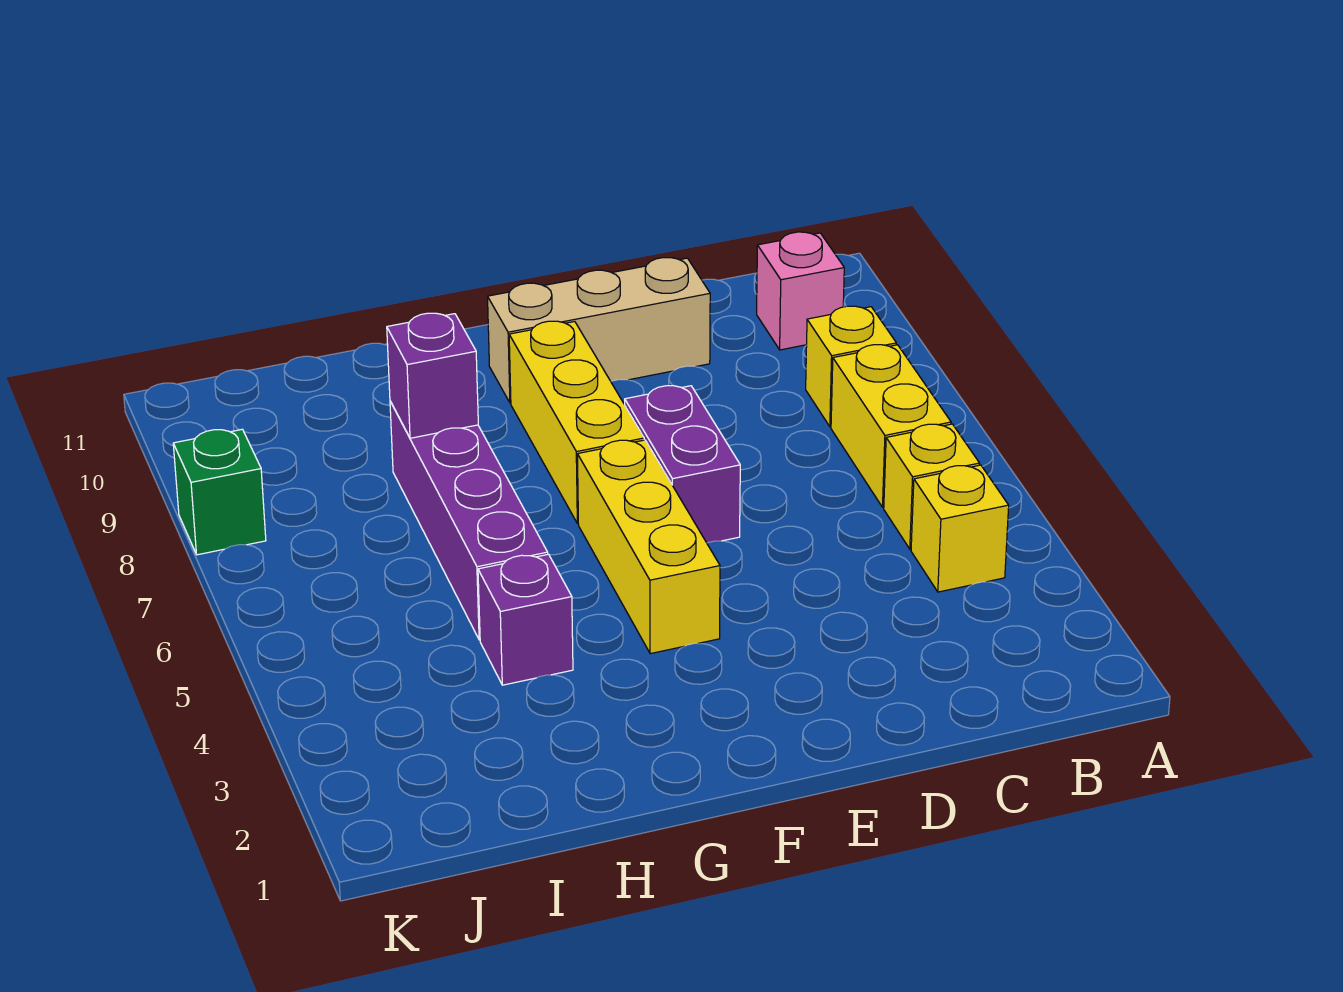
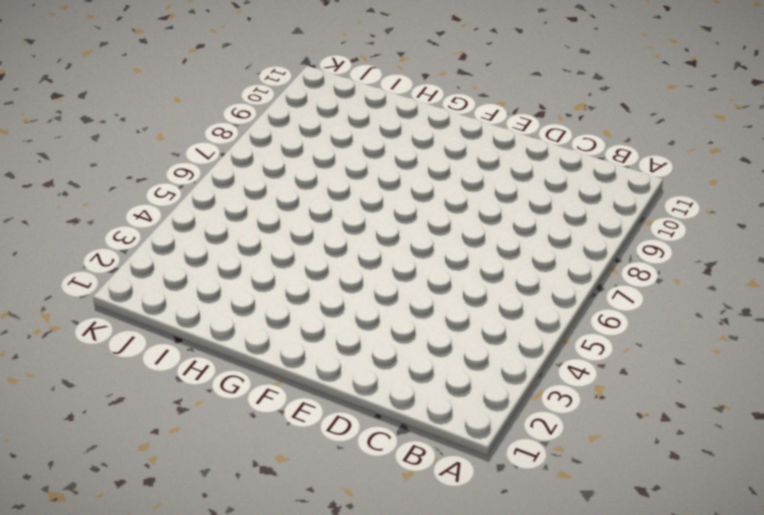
none -> yellow 1x1 brick [911,465,1009,592]
none -> yellow 1x1 brick [884,424,980,549]
none -> yellow 1x2 brick [831,345,951,507]

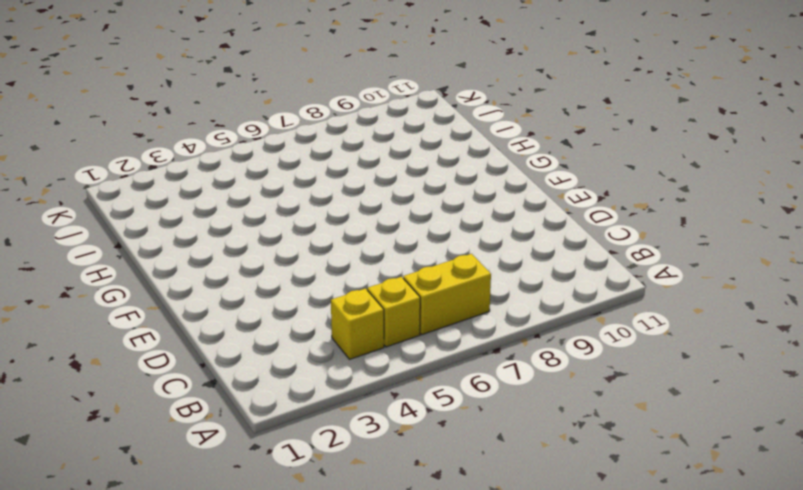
none -> yellow 1x1 brick [806,306,896,427]
none -> pink 1x1 brick [757,232,844,350]
none -> tan 1x3 brick [488,258,710,403]

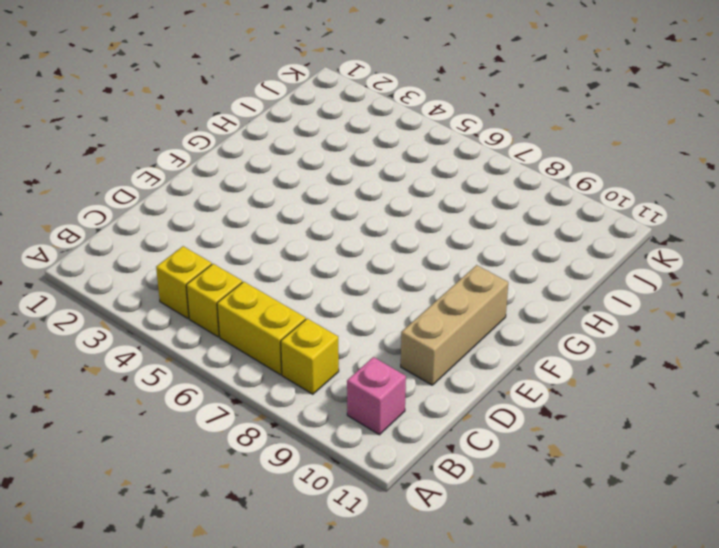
none -> purple 1x2 brick [625,386,740,543]
none -> yellow 1x3 brick [577,440,720,654]
none -> yellow 1x3 brick [509,321,644,524]

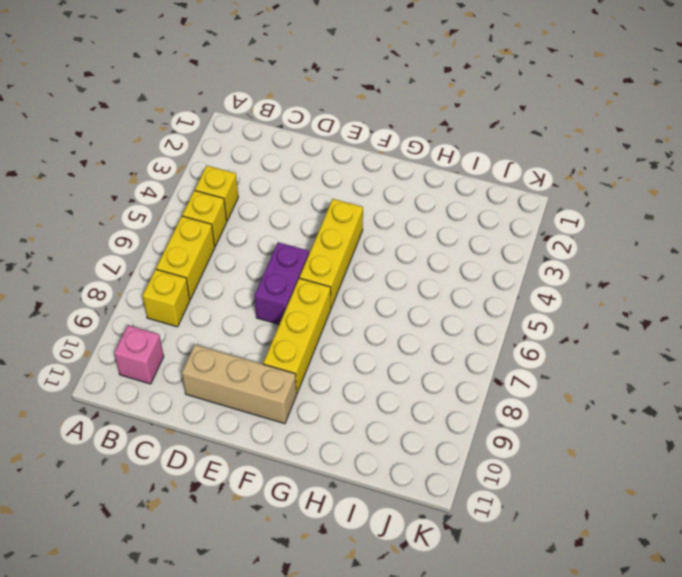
none -> purple 1x1 brick [478,554,573,685]
none -> purple 1x4 brick [390,401,548,640]
none -> green 1x1 brick [173,429,266,555]

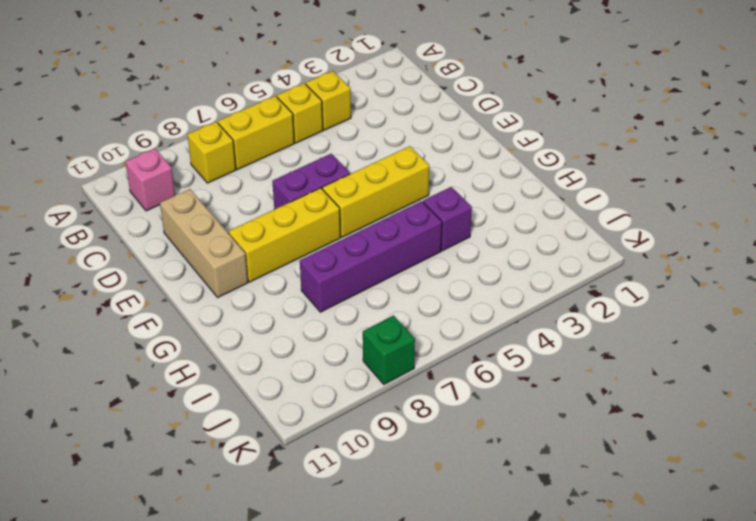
none -> purple 1x1 brick [387,313,478,438]

